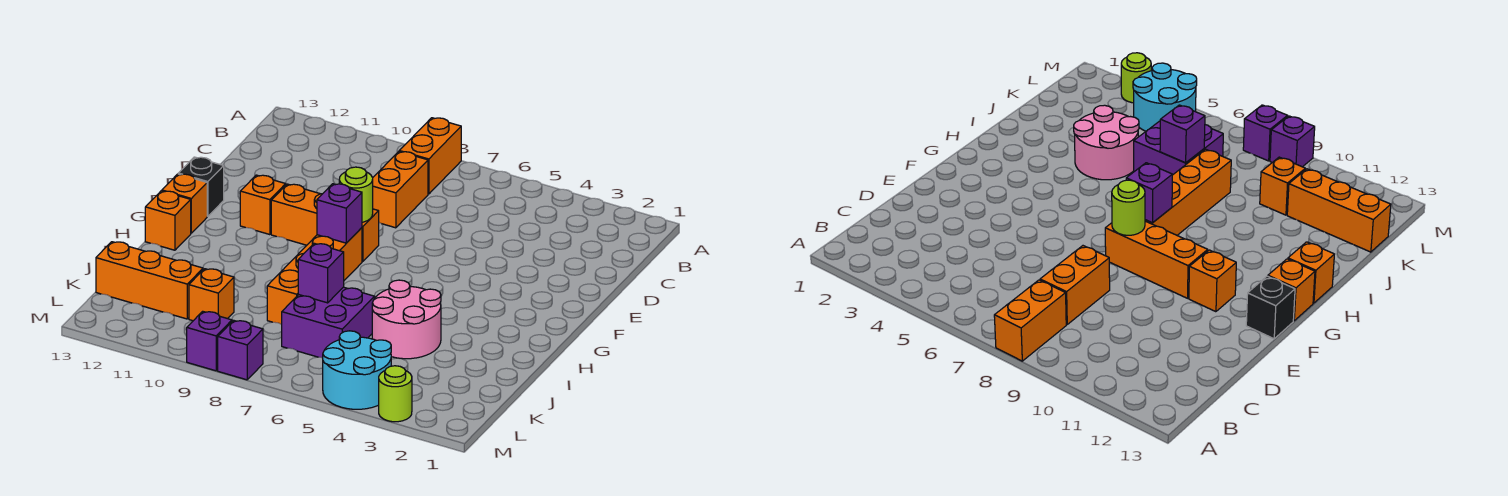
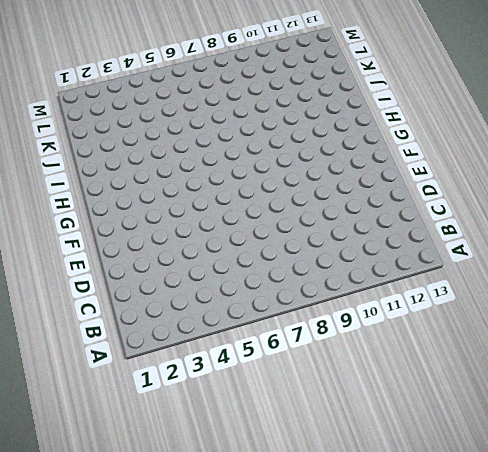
none -> orange 1x2 brick [399,118,461,194]
none -> orange 1x2 brick [373,152,428,228]
none -> orange 1x3 brick [271,184,379,262]

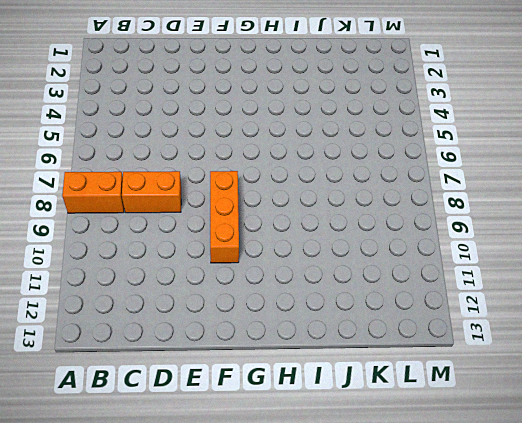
none -> orange 1x1 brick [240,175,286,235]
none -> black 1x1 brick [178,157,224,216]
none -> orange 1x4 brick [267,228,362,324]

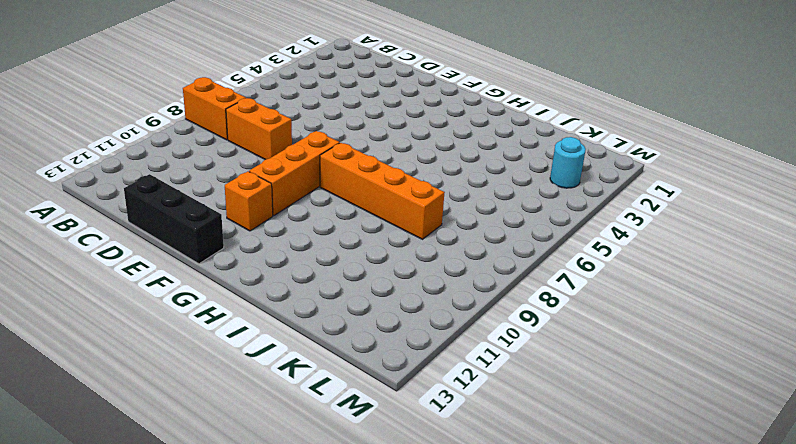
black 1x3 brick [124,174,224,264] -> black 1x1 brick [178,157,224,216]
cyan 1x1 round brick [550,137,586,188] -> none
none -> orange 1x1 brick [162,174,207,233]
none -> orange 1x1 brick [145,191,191,250]
none -> pink 2x2 round brick [372,280,441,359]

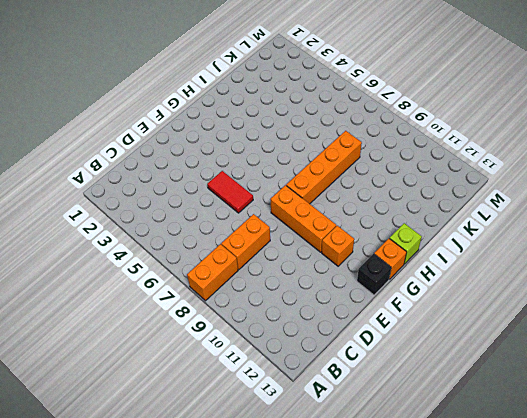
red 1x2 tile [207,171,253,213] -> none
lime 1x1 brick [390,223,422,264] -> orange 1x1 brick [145,191,191,250]
none -> pink 2x2 round brick [372,280,441,359]
none -> purple 2x2 brick [282,287,375,358]
none -> orange 1x1 brick [189,269,234,321]

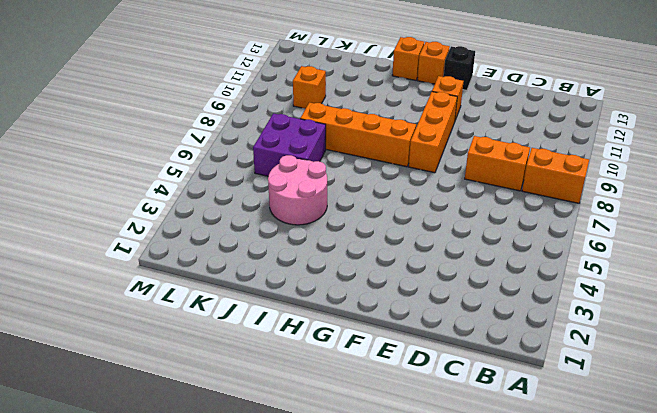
none -> orange 1x3 brick [96,242,203,319]
none -> cyan 2x2 round brick [323,331,391,409]
none -> lime 1x1 round brick [379,366,412,422]

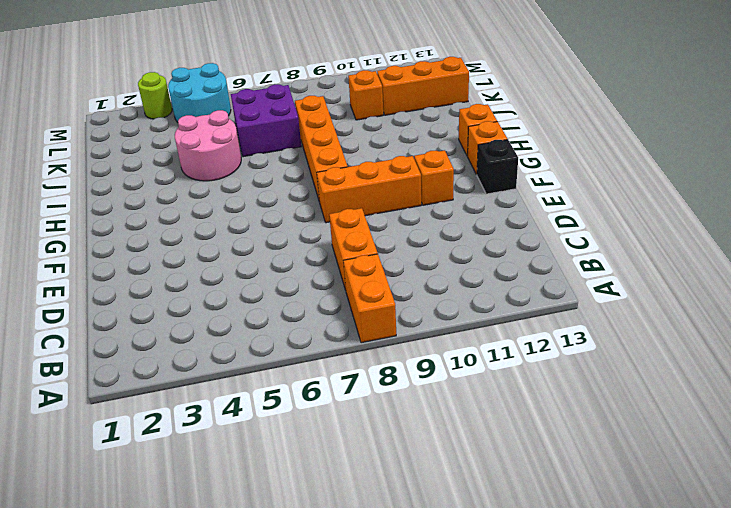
none -> purple 1x1 brick [218,320,263,380]
none -> purple 1x1 brick [187,311,232,371]
none -> lime 1x1 round brick [339,167,373,222]

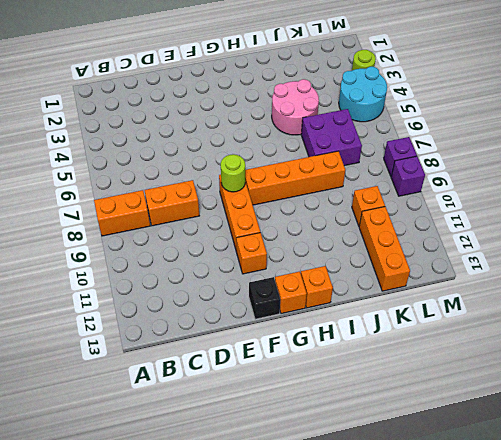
none -> purple 1x1 brick [317,184,362,243]
none -> purple 1x1 brick [298,243,344,303]

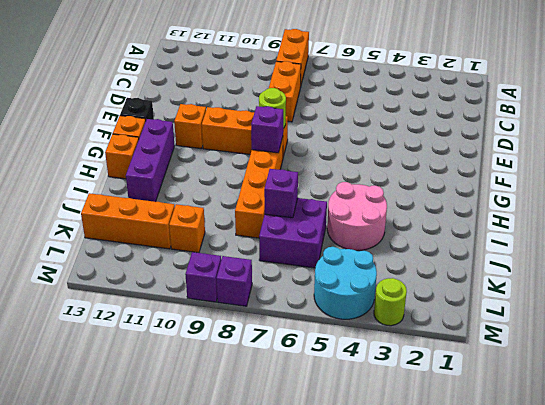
purple 1x3 brick [126,119,175,202] -> none

